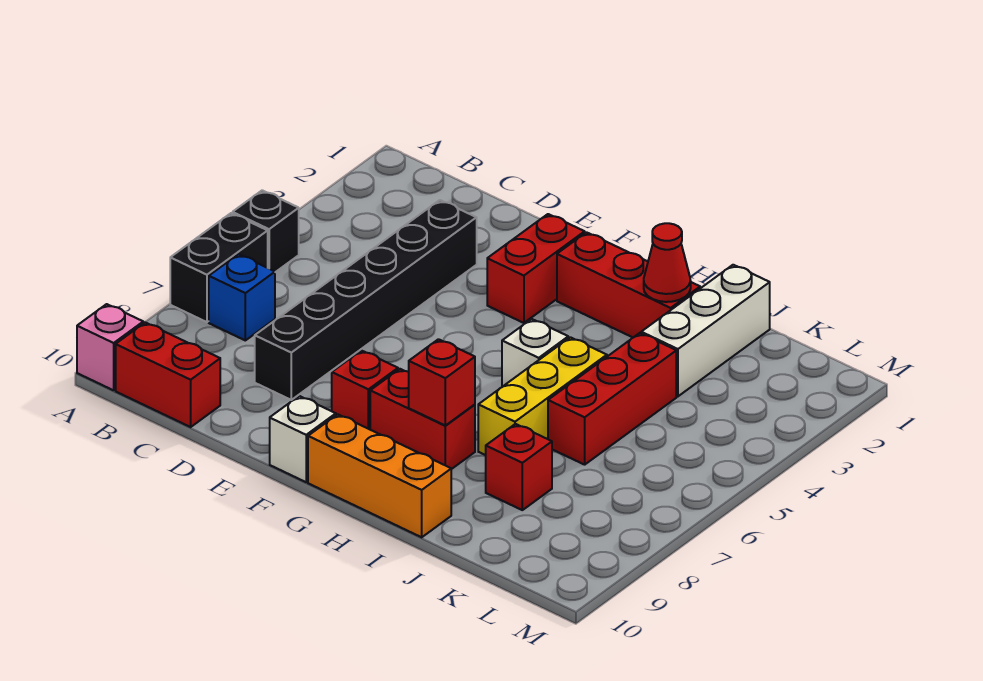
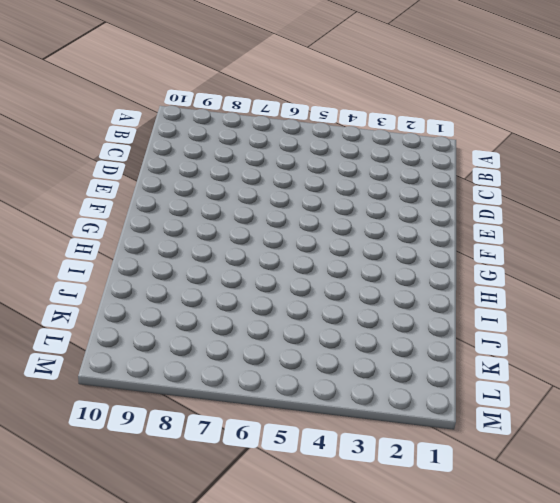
none -> black 1x1 brick [233,190,299,272]
none -> black 1x2 brick [170,213,268,322]
none -> pink 1x1 brick [77,304,143,390]

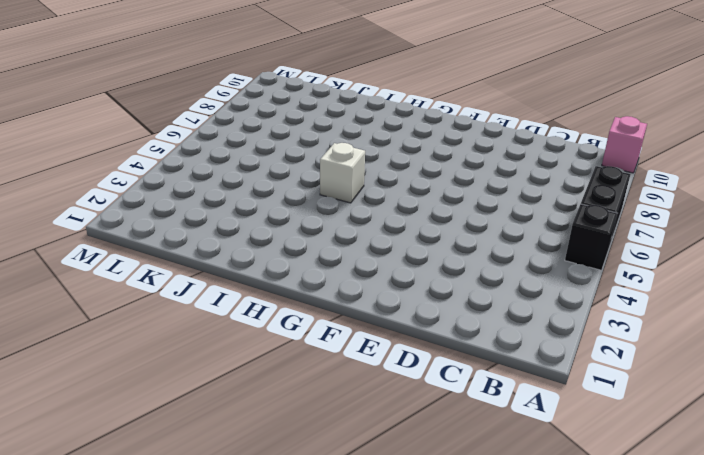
none -> blue 1x1 brick [209,254,275,340]
none -> red 1x2 brick [116,323,220,427]
none -> black 1x6 brick [255,200,477,400]

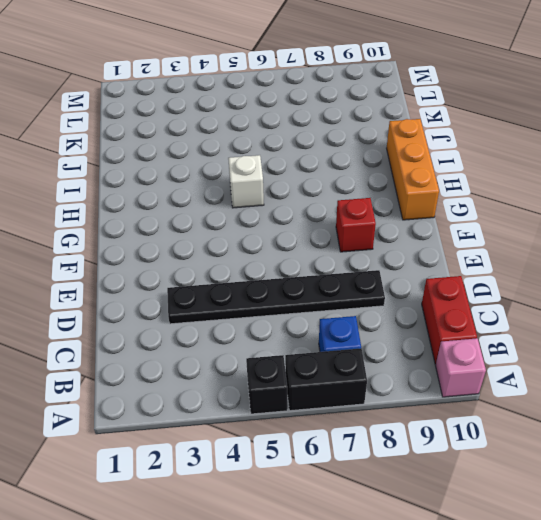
black 1x6 plate [167,270,385,324] -> black 1x6 brick [255,200,477,400]
none -> red 1x2 brick [487,214,585,323]
none -> white 1x1 brick [270,396,336,482]
none -> red 1x3 brick [557,232,700,337]

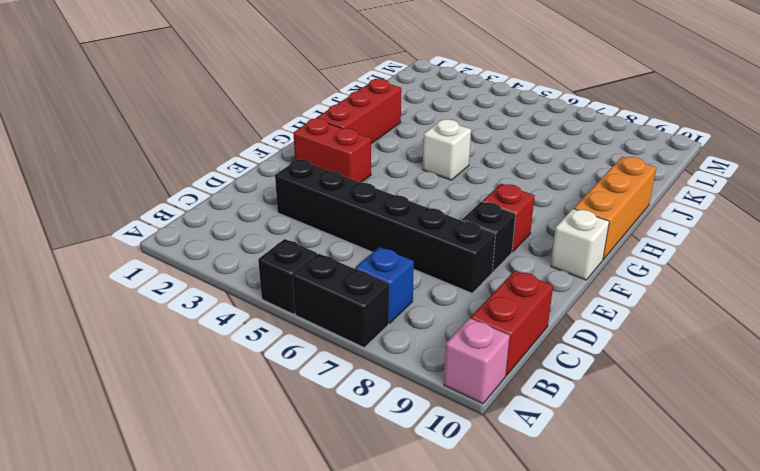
black 1x1 brick [462,202,516,272] -> none
none -> red 1x2 brick [370,369,475,469]
none -> yellow 1x3 brick [478,337,607,455]
none -> white 1x3 brick [641,265,770,396]

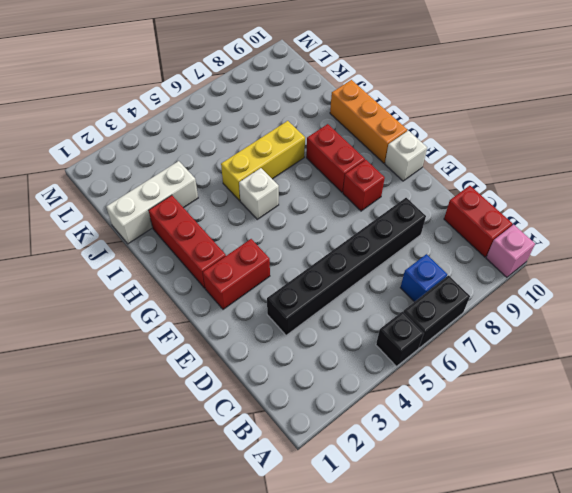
none -> red 1x3 brick [548,333,676,465]
none -> red 1x1 brick [486,424,552,510]
none -> red 1x1 brick [409,339,475,425]

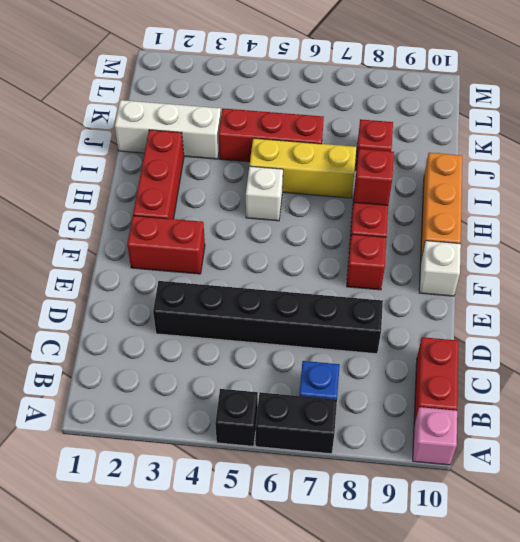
none -> red 1x1 cone [644,223,691,302]

